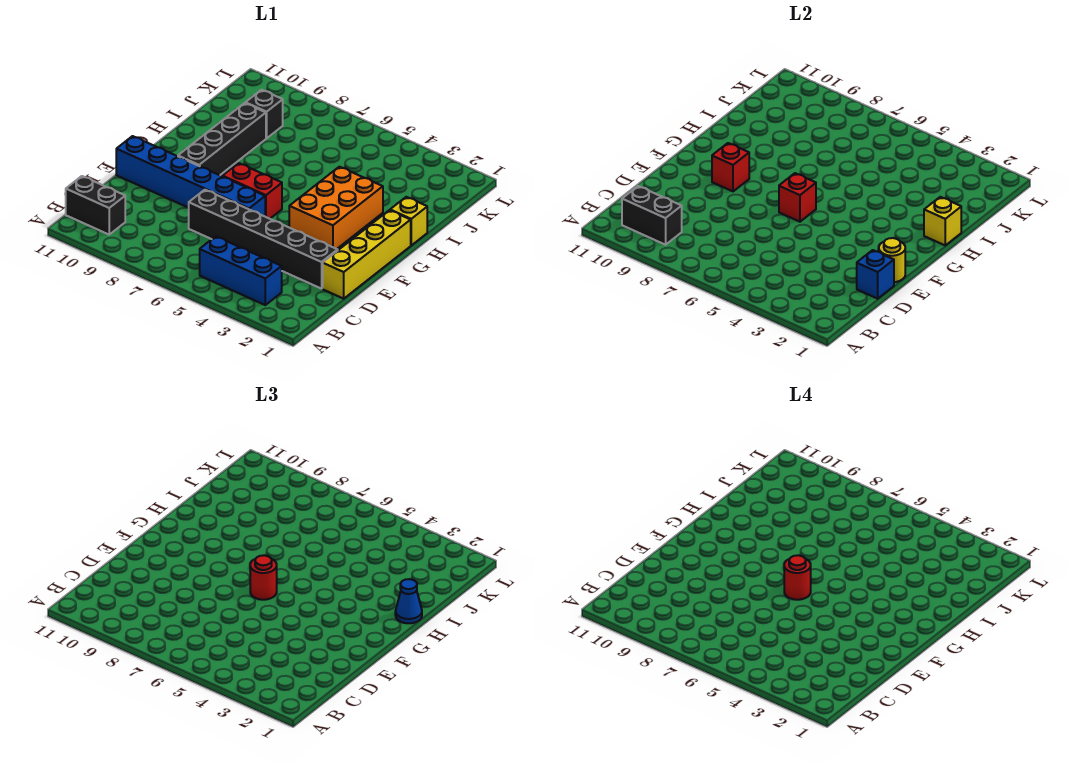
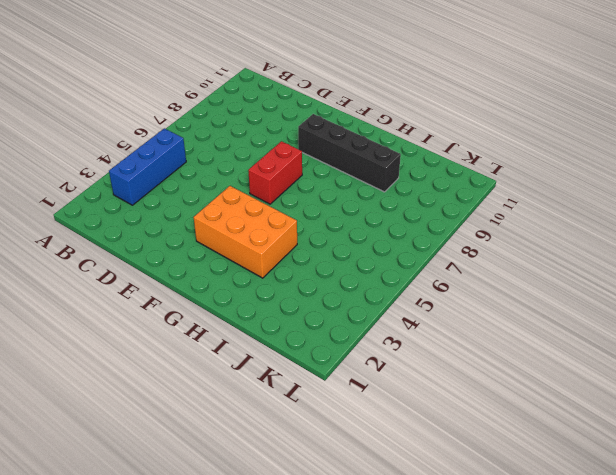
none -> black 1x2 brick [66,176,125,234]
none -> yellow 1x4 brick [323,210,411,299]
none -> black 1x6 brick [189,190,338,289]

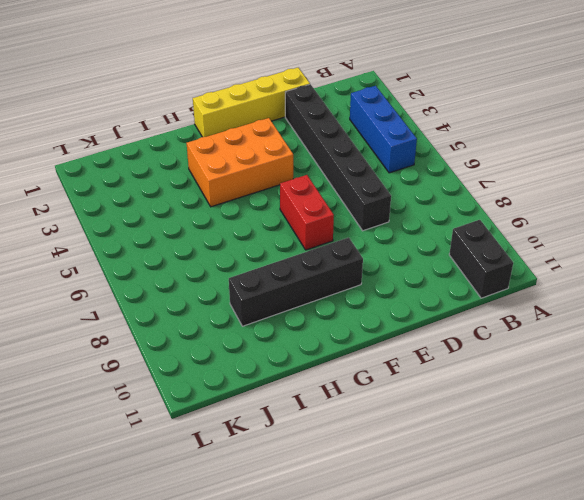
none -> blue 1x6 brick [116,136,265,216]
none -> yellow 1x1 brick [390,197,427,245]
none -> black 1x1 brick [245,90,283,138]

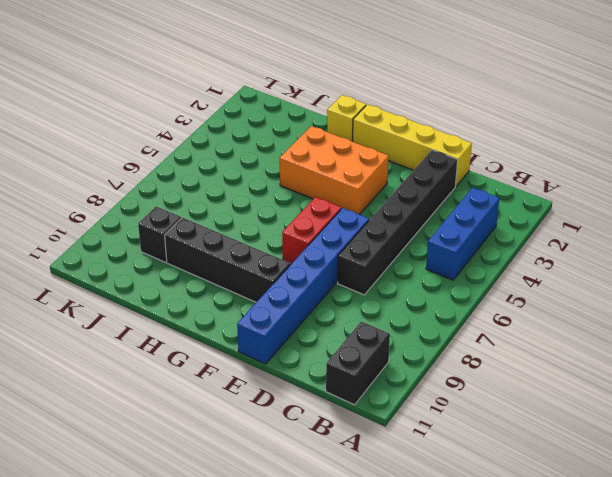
none -> black 1x2 brick [622,186,682,245]
none -> blue 1x1 brick [857,250,894,299]
none -> yellow 1x1 round brick [879,238,905,282]

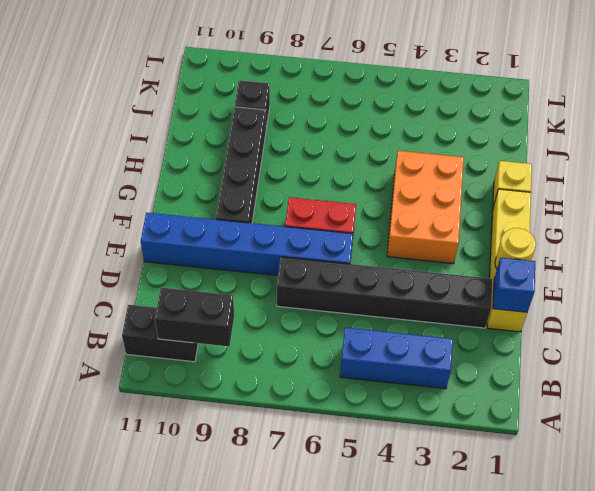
none -> red 1x1 brick [779,173,816,222]
none -> red 1x1 brick [712,143,749,191]
none -> yellow 1x1 brick [924,197,961,245]

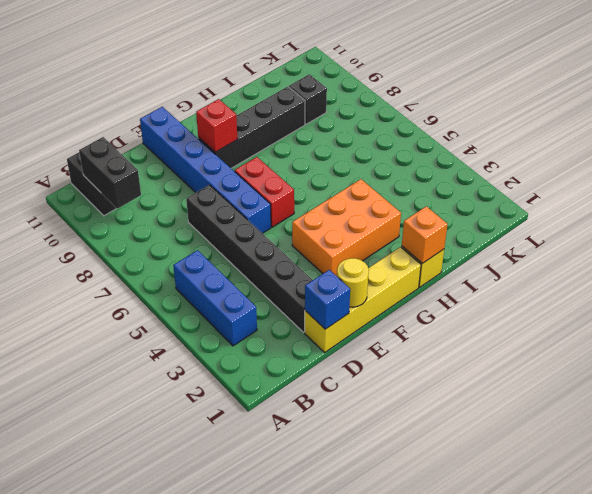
orange 1x1 brick [402,206,448,263] -> yellow 1x1 brick [924,197,961,245]
none -> red 1x1 brick [779,173,816,222]
none -> red 1x1 round brick [250,555,277,600]
none -> blue 1x1 cone [395,579,422,623]

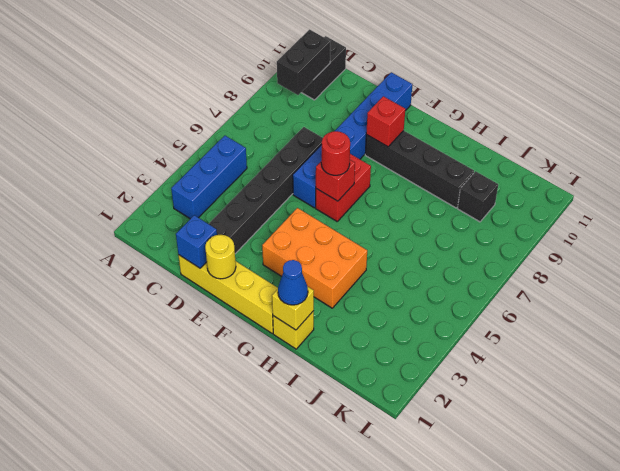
none -> red 1x1 round brick [784,555,811,600]

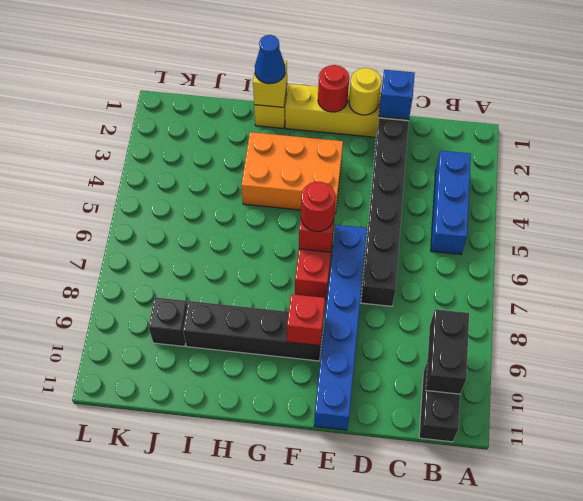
red 1x1 round brick [318,65,349,112] -> red 1x1 round brick moved to [784,555,811,600]

